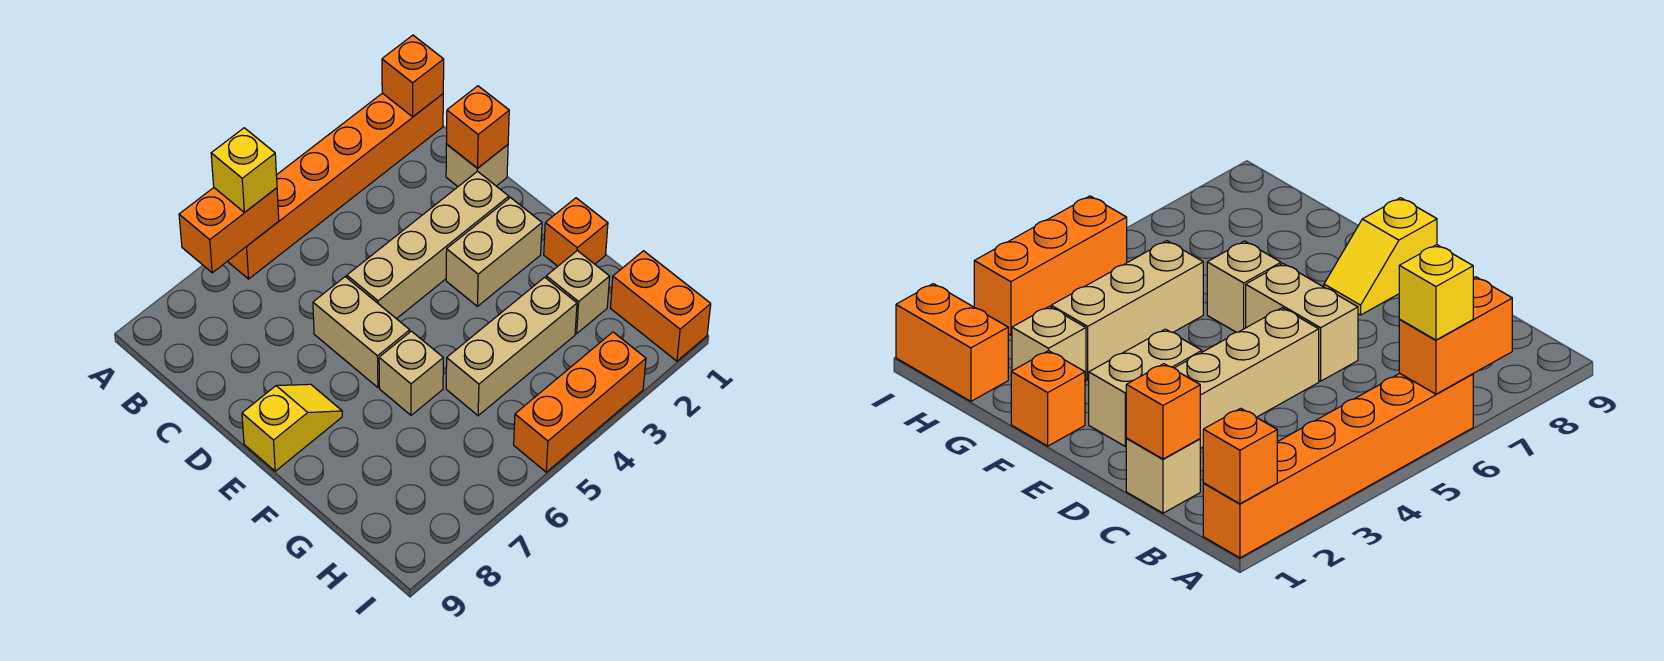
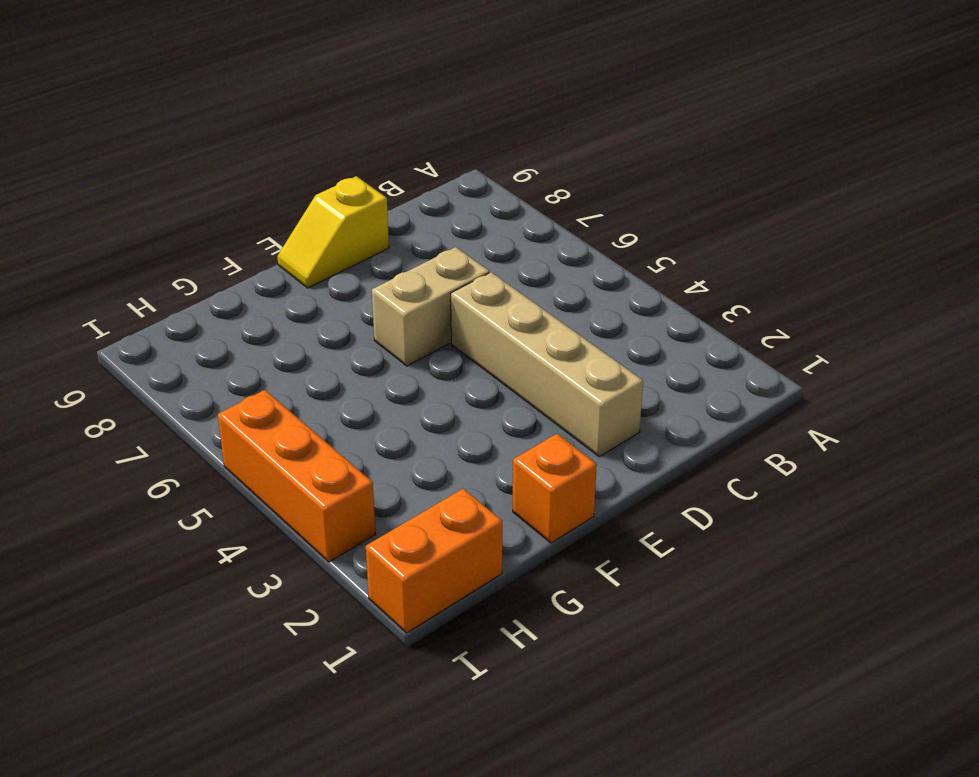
yellow 1x2 slope [277,176,389,288] -> yellow 1x2 slope turned to [242,384,342,471]
none -> orange 1x6 brick [227,93,443,279]
none -> tan 1x1 brick [446,144,508,186]
none -> tan 1x2 brick [446,198,542,306]

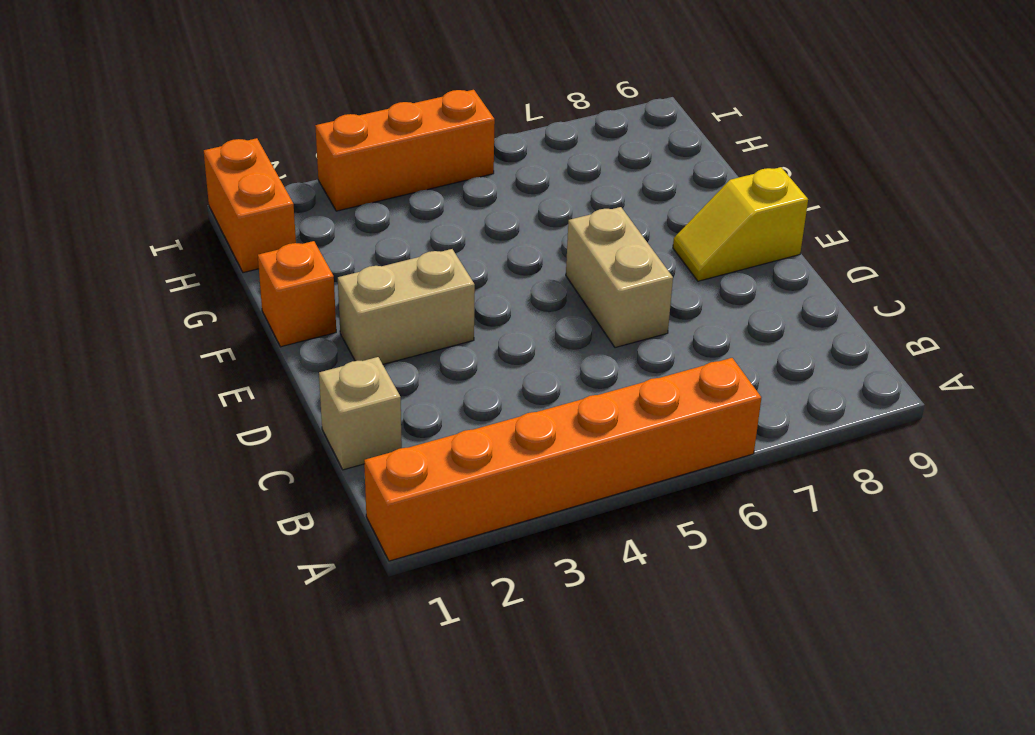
none -> tan 1x4 brick [347,171,509,319]
none -> tan 1x1 brick [379,331,443,415]
none -> tan 1x1 brick [546,251,610,334]

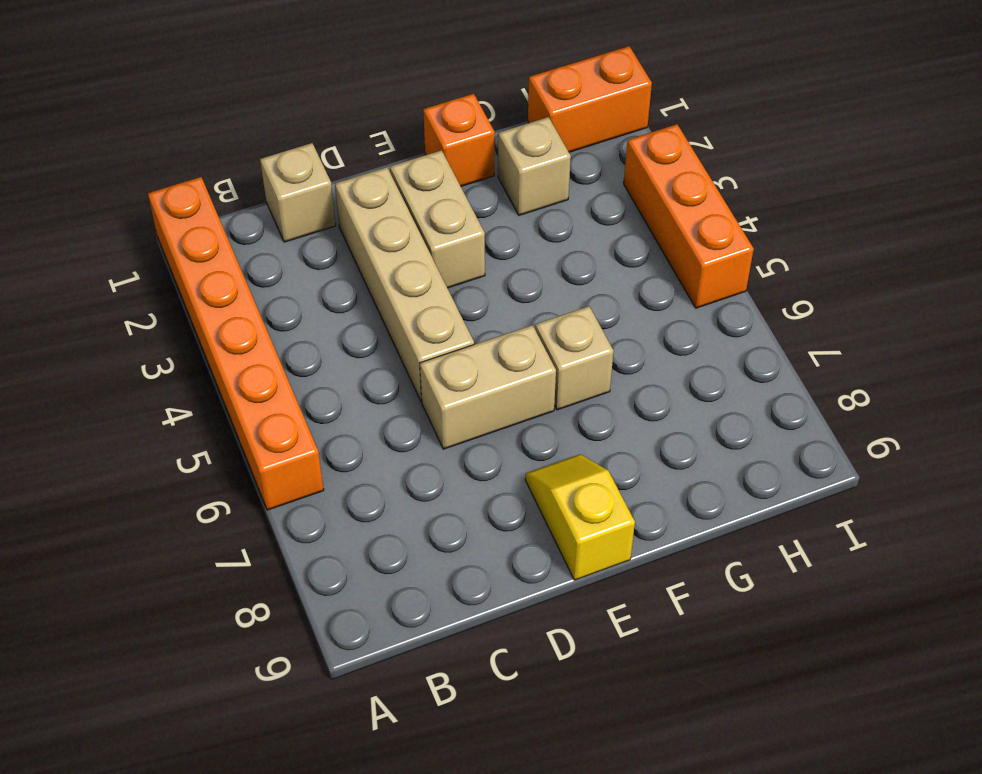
none -> tan 1x3 brick [446,277,577,416]
none -> orange 1x1 brick [382,35,444,117]
none -> orange 1x2 brick [179,188,279,273]

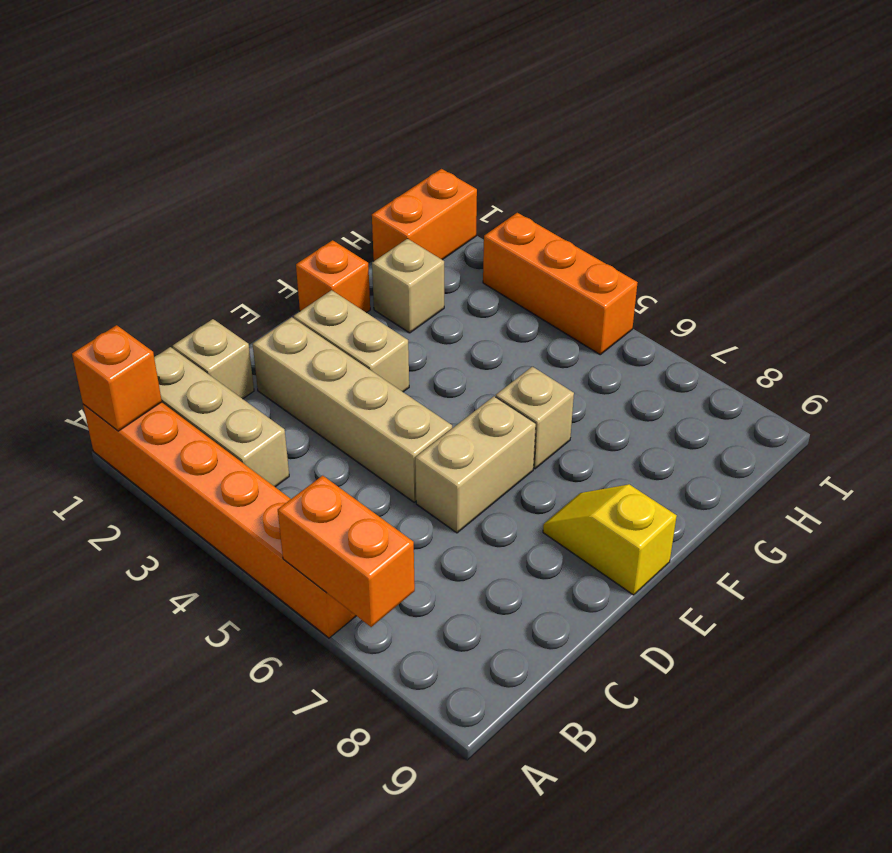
tan 1x3 brick [154,347,289,487] -> tan 1x3 brick moved to [446,277,577,416]
none -> orange 1x1 brick [446,86,509,168]
none -> yellow 1x1 brick [211,128,277,212]

